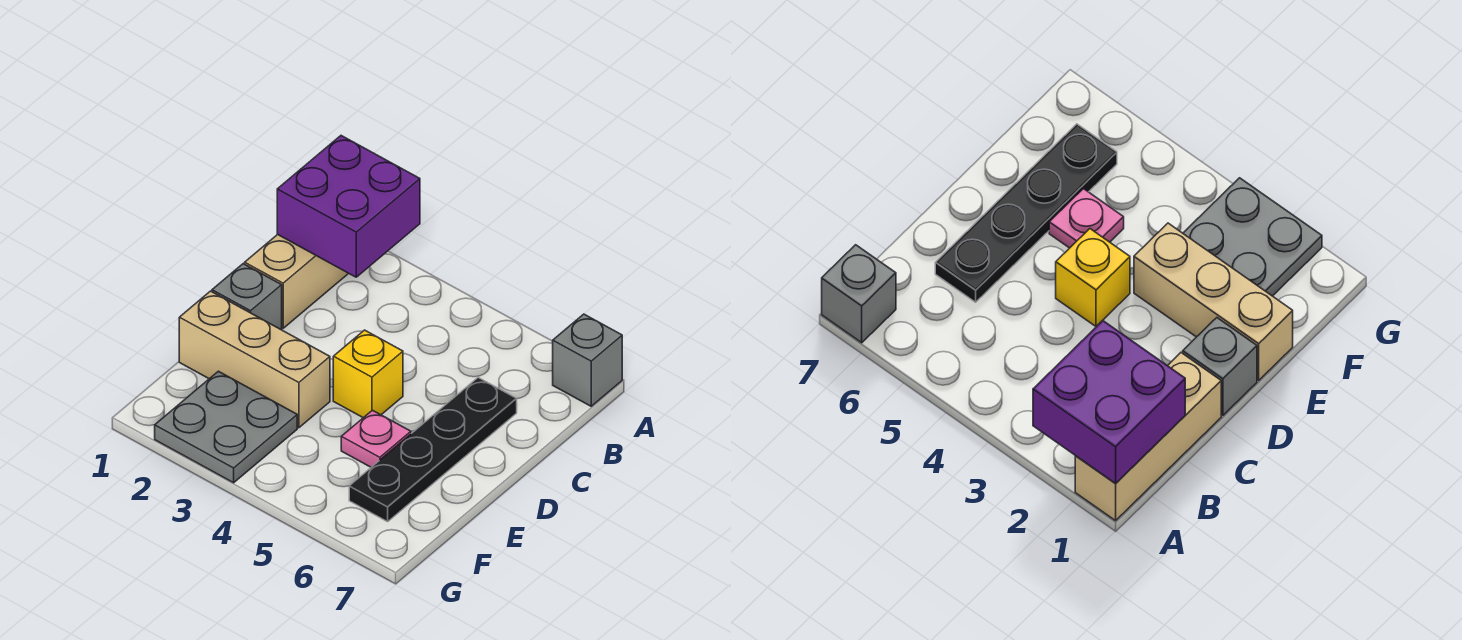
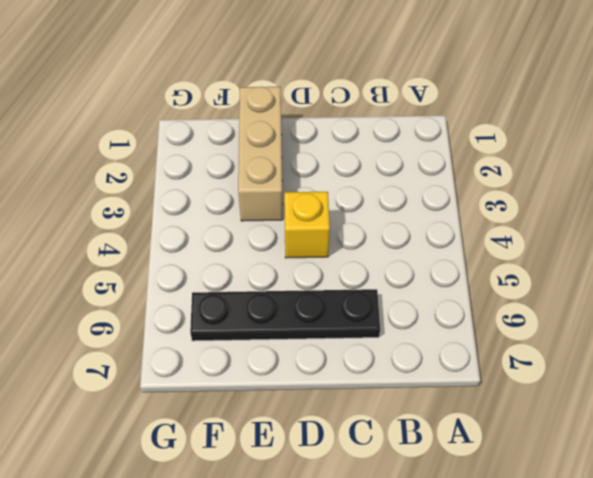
none -> tan 1x3 brick [245,235,349,328]
none -> grey 1x1 brick [553,314,622,406]

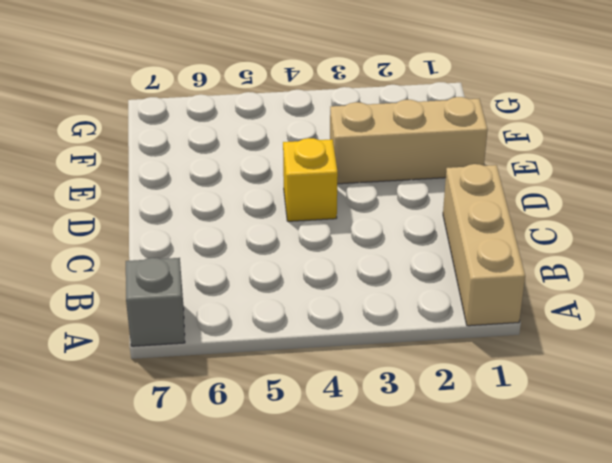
none -> black 1x4 plate [349,378,517,522]
none -> grey 1x1 brick [212,264,282,330]

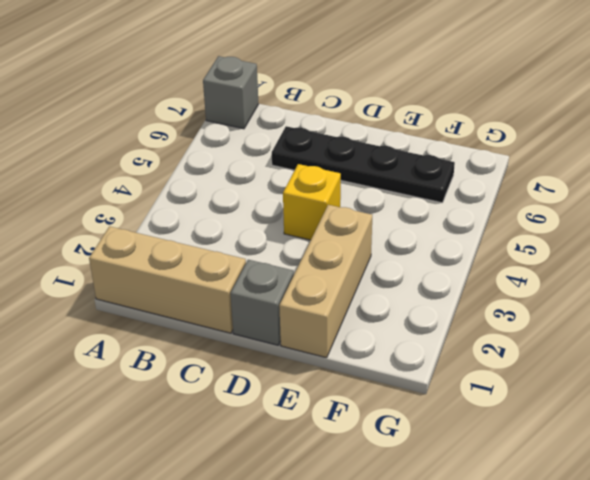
none -> pink 1x1 plate [341,410,411,467]
none -> grey 2x2 plate [155,371,297,483]

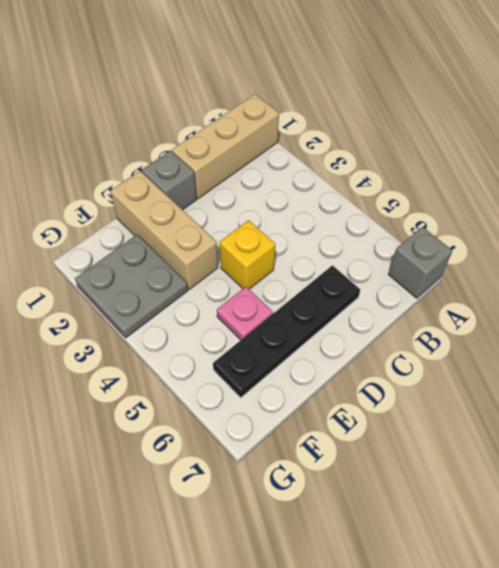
none -> purple 2x2 brick [277,136,420,277]

